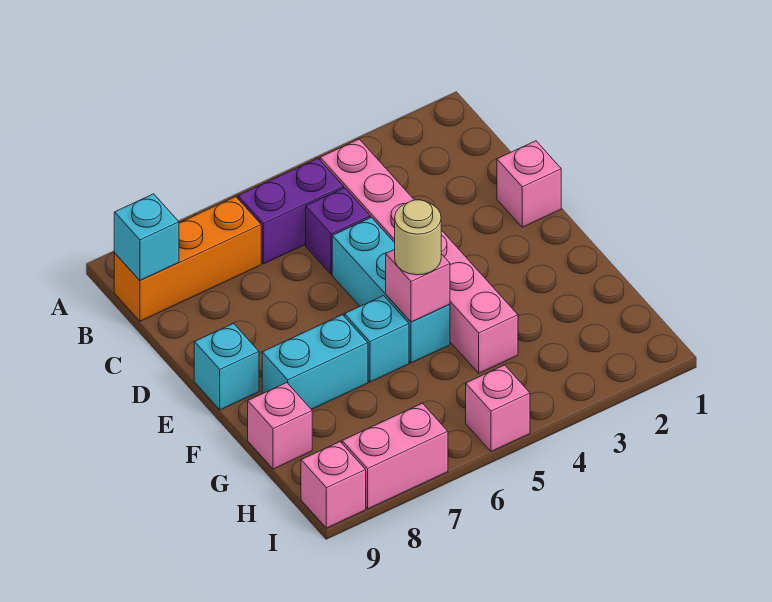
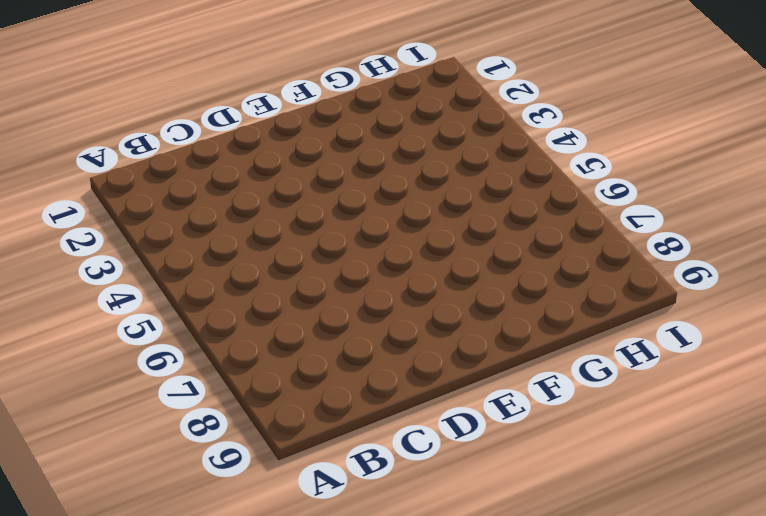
none -> pink 1x6 brick [320,139,518,373]
none -> purple 1x2 brick [238,158,344,264]
none -> orange 1x3 brick [114,197,261,321]

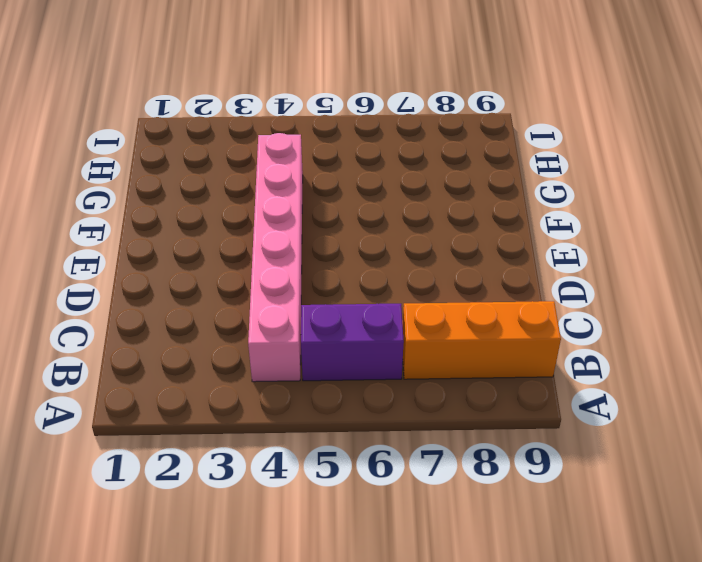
none -> purple 1x1 brick [306,188,370,274]
none -> pink 1x1 brick [497,141,561,227]
none -> cyan 1x3 brick [332,217,450,363]

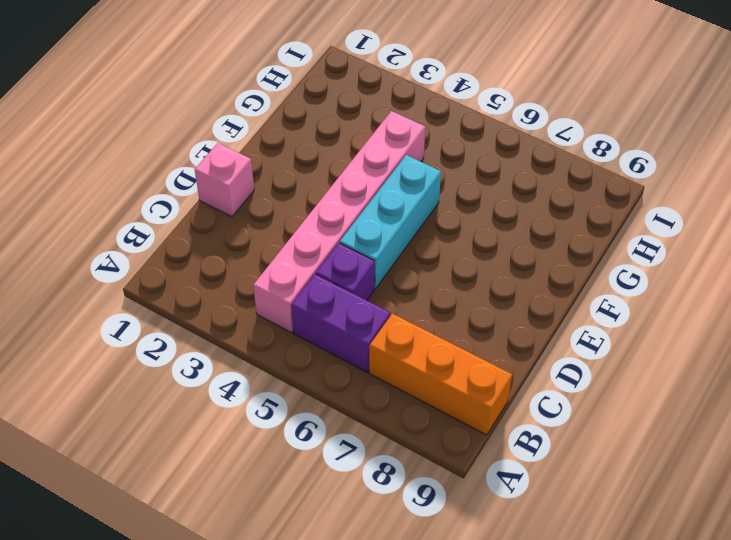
none -> cyan 1x1 brick [194,324,259,410]
none -> cyan 1x1 brick [344,296,409,382]
none -> cyan 1x2 brick [262,315,368,409]

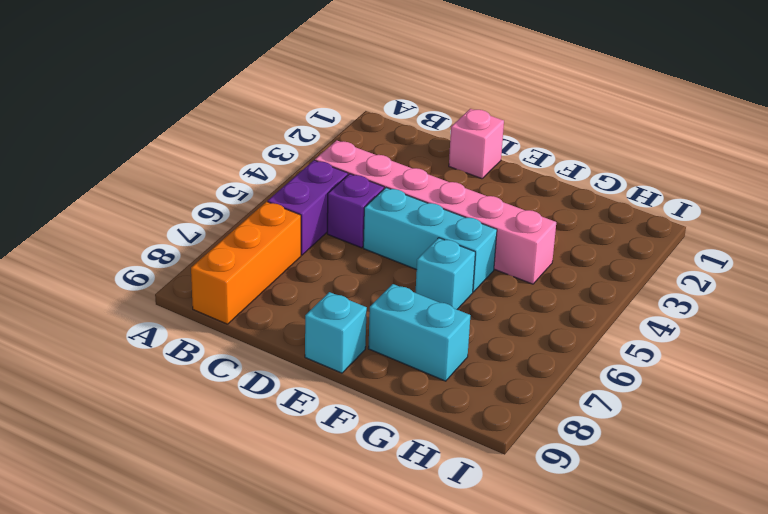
cyan 1x2 brick [368,284,470,381] -> cyan 1x2 brick turned to [262,315,368,409]
none -> pink 1x1 brick [248,383,312,469]
none -> pink 1x1 brick [466,365,530,452]
none -> pink 1x2 brick [342,403,448,509]

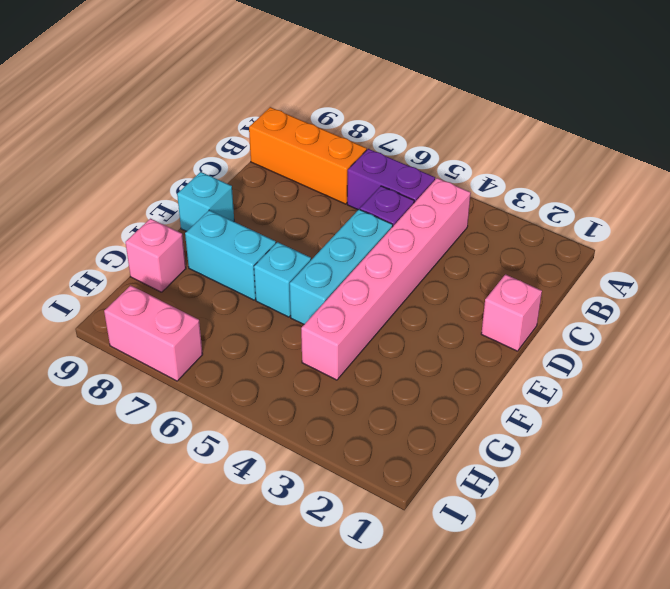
none -> pink 1x1 brick [466,365,530,452]
none -> pink 1x1 brick [301,442,366,528]
none -> cyan 1x1 brick [114,194,179,280]

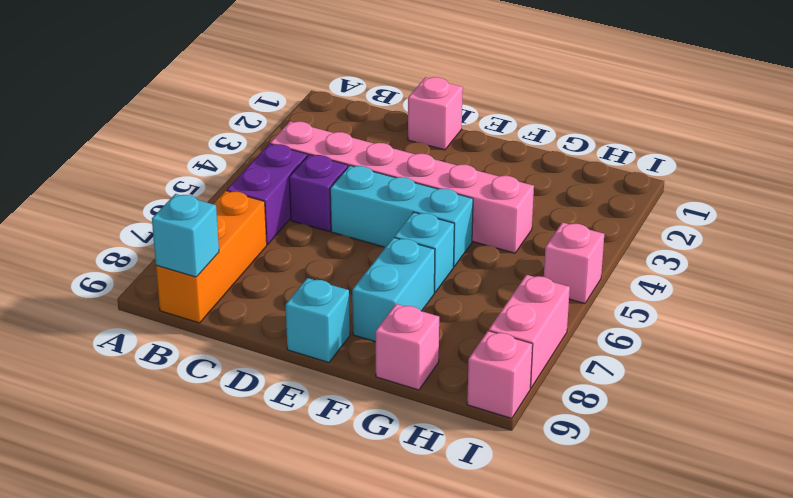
none -> pink 1x1 brick [386,249,450,322]
none -> tan 1x1 round brick [395,200,441,275]

